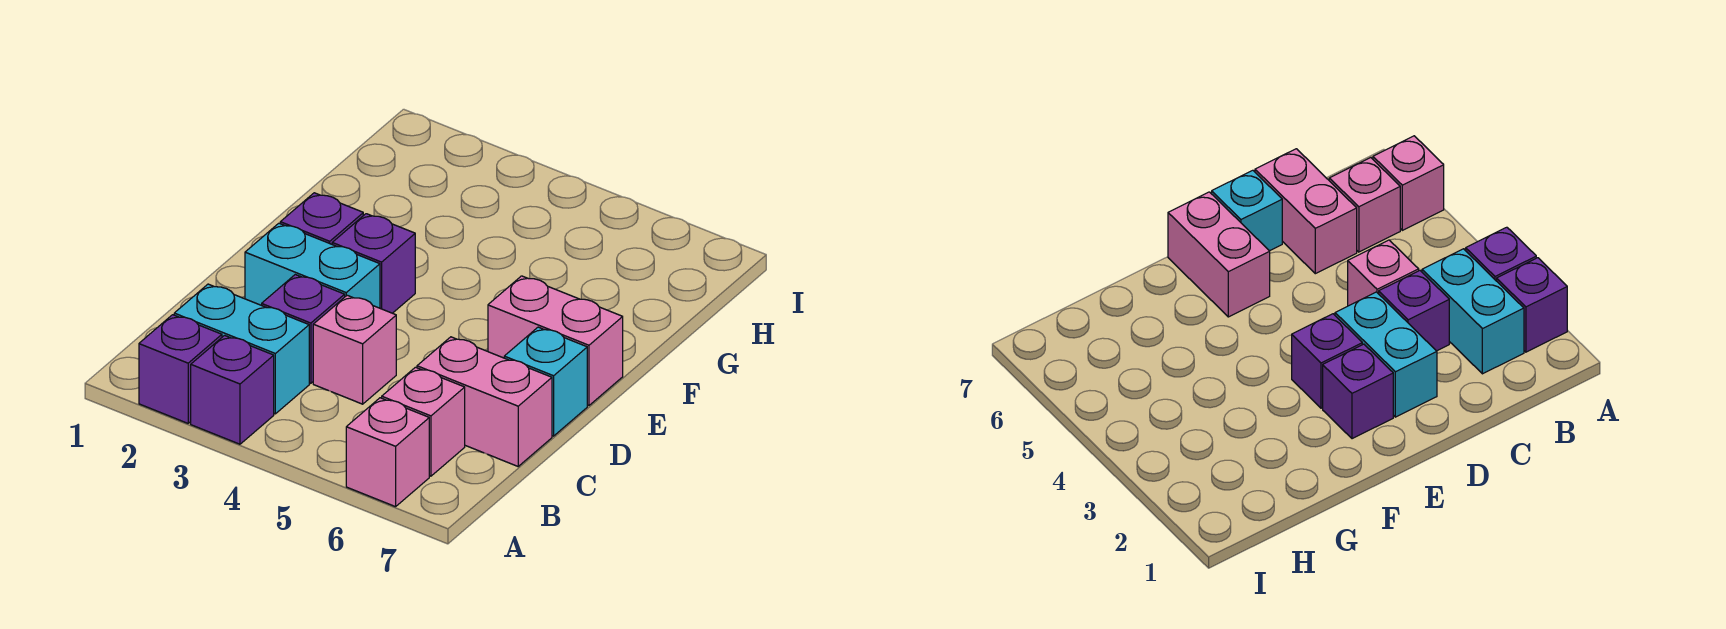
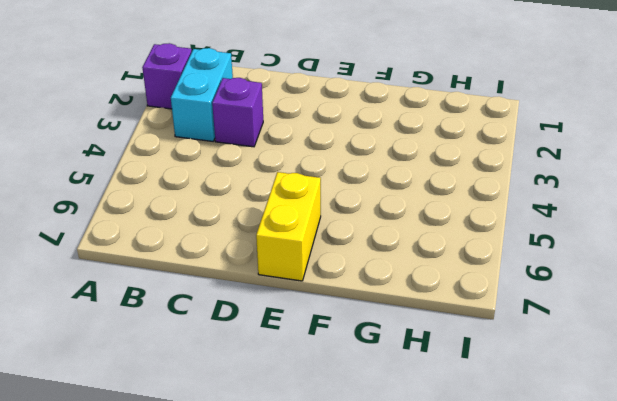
yellow 1x2 brick [256,172,321,281] -> pink 1x2 brick [488,276,623,406]
none -> purple 1x1 brick [191,335,274,444]
none -> pink 1x1 brick [346,398,429,507]
none -> pink 1x1 brick [382,367,465,476]

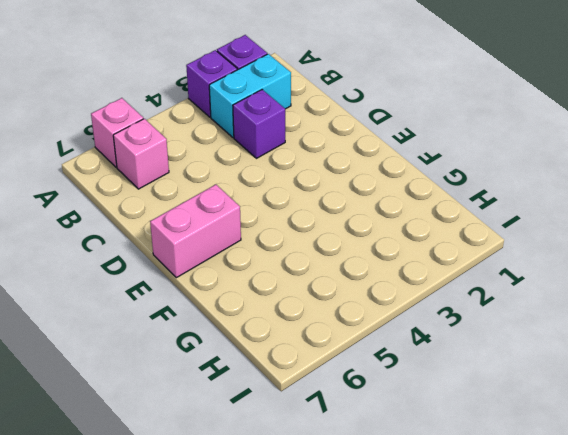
none -> pink 1x1 brick [313,295,396,404]
none -> pink 1x2 brick [417,337,552,466]
none -> cyan 1x2 brick [245,223,380,308]

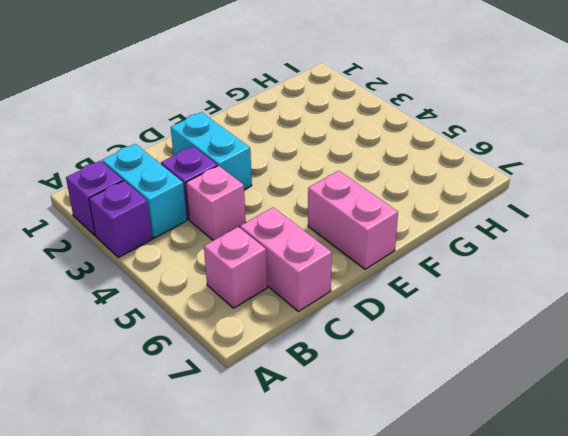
none -> pink 1x1 brick [346,398,429,507]
none -> cyan 1x1 brick [504,327,587,436]
none -> purple 1x1 brick [280,193,363,244]

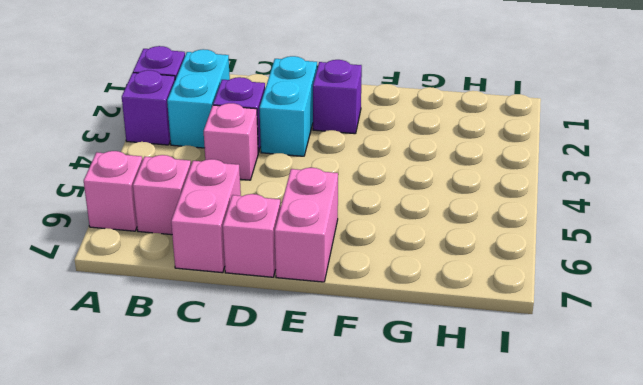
pink 1x1 brick [223,194,281,277] -> cyan 1x1 brick [504,327,587,436]
none -> purple 1x1 brick [332,214,415,313]

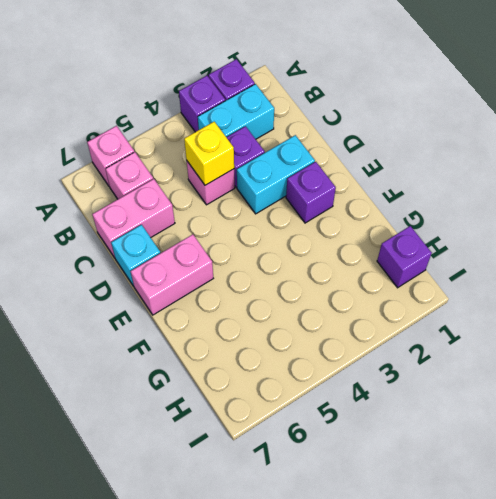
yellow 1x1 brick [184,122,234,185] -> none
purple 1x1 brick [377,226,432,288] -> purple 1x1 brick moved to [332,214,415,313]

